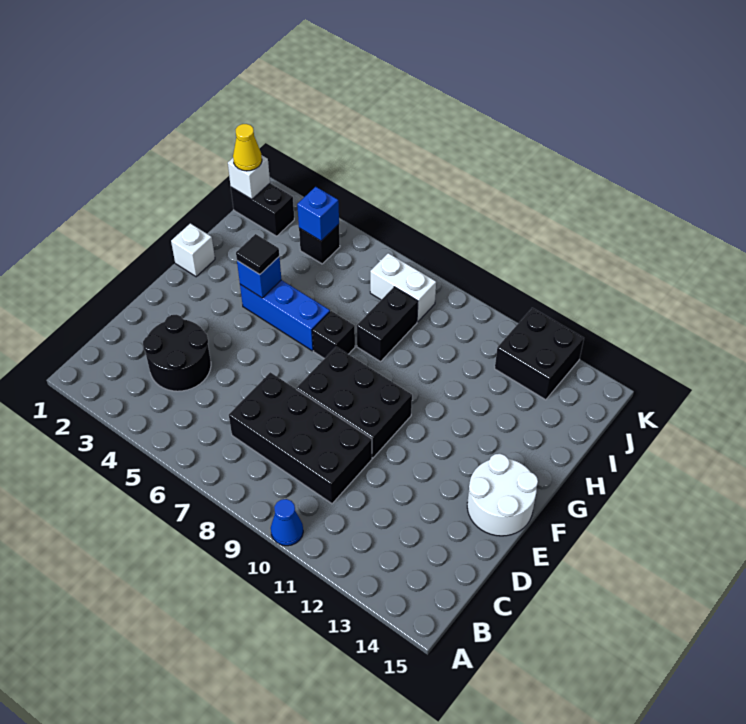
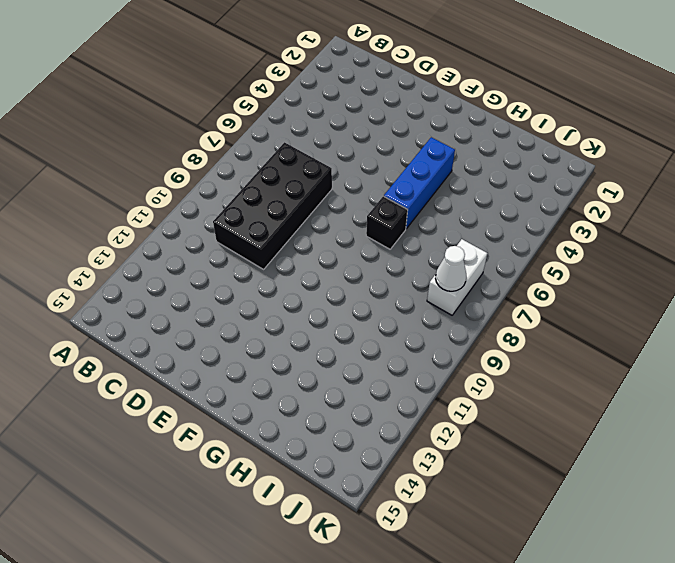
white 1x1 cone [435,246,466,291] -> none
none -> blue 1x1 cone [271,499,303,546]
none -> black 2x2 round brick [143,315,211,391]
none -> black 2x3 brick [296,347,412,458]

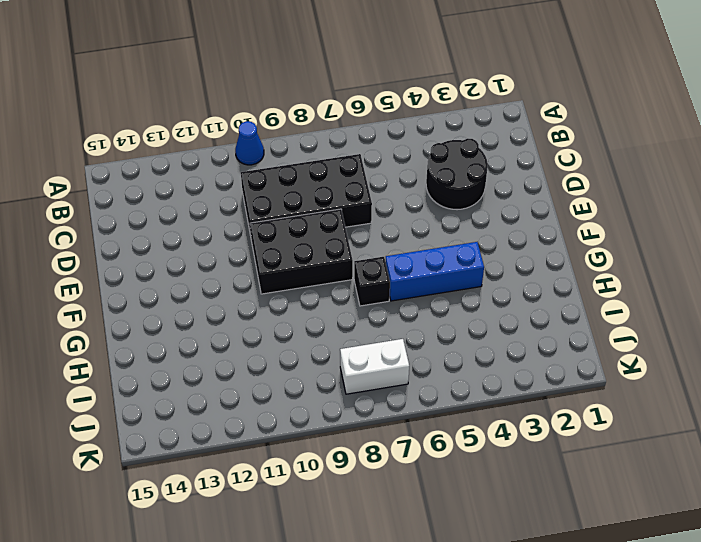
none -> white 2x2 round brick [467,454,538,536]
none -> white 1x1 brick [171,223,215,277]
none -> black 1x2 brick [357,287,418,362]

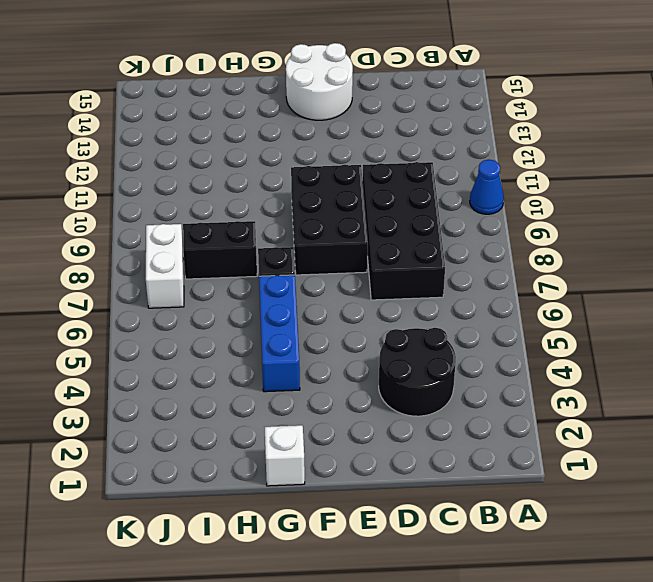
none -> black 1x2 brick [231,183,294,236]
none -> black 1x1 brick [299,224,340,264]
none -> black 2x2 brick [495,308,584,400]

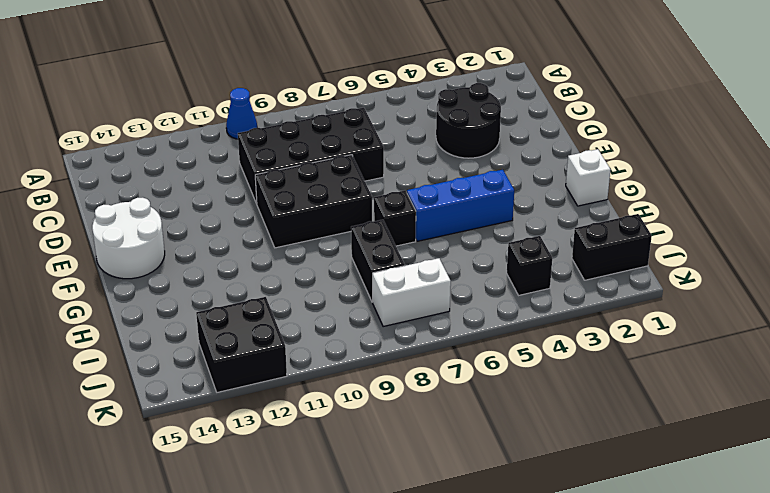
none -> blue 1x1 brick [237,257,281,298]
none -> white 1x1 brick [228,156,270,199]
none -> blue 1x1 brick [297,187,339,241]

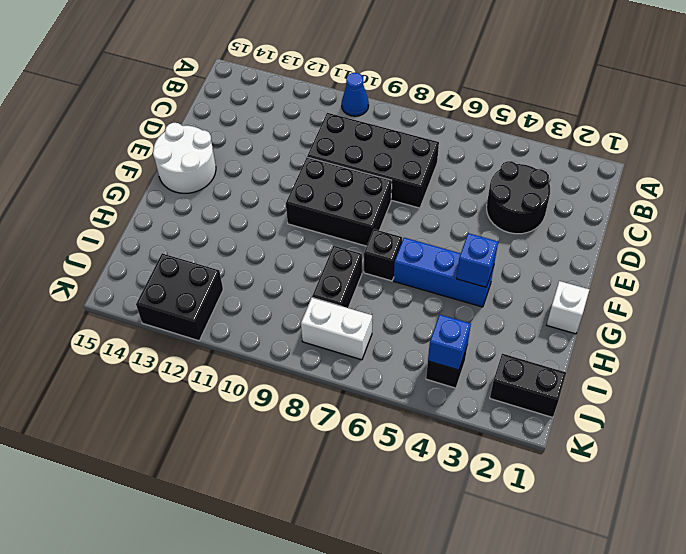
none -> white 1x1 brick [228,156,270,199]
none -> black 1x1 tile [236,234,279,275]
none -> yellow 1x1 cone [233,124,262,171]

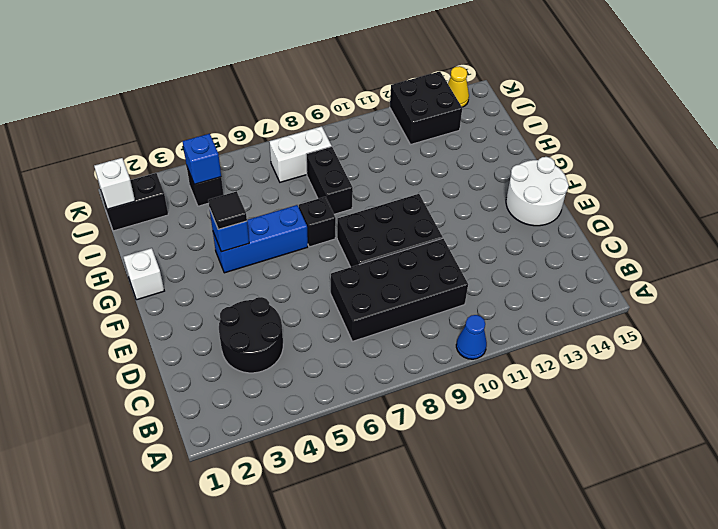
yellow 1x1 cone [448,66,469,107] -> yellow 1x1 cone moved to [233,124,262,171]

